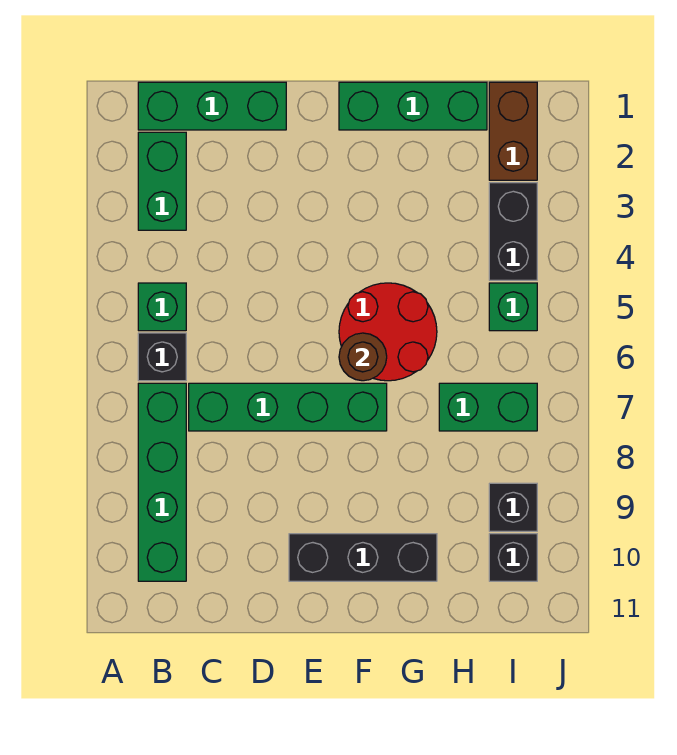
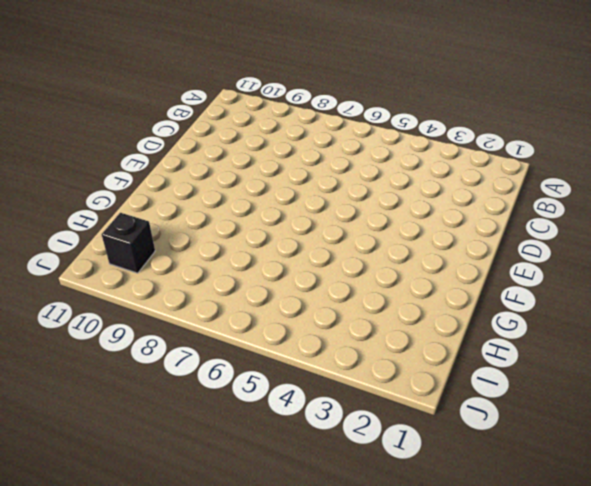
none -> green 1x3 brick [138,82,286,130]
none -> green 1x2 brick [138,132,186,230]
none -> green 1x1 brick [138,283,186,331]

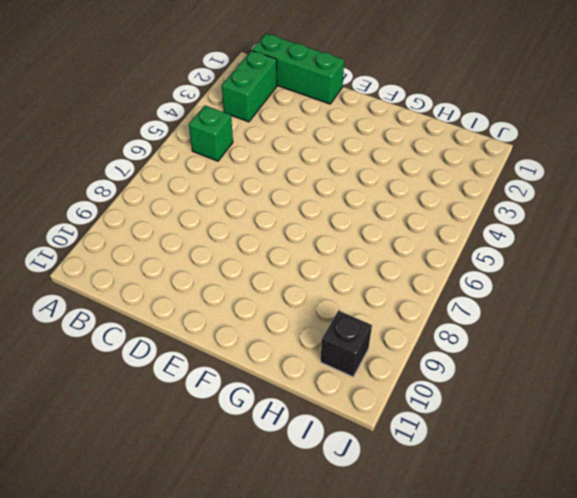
none -> black 1x1 brick [138,333,186,381]
none -> green 1x4 brick [138,383,186,581]
none -> green 1x4 brick [189,383,387,431]

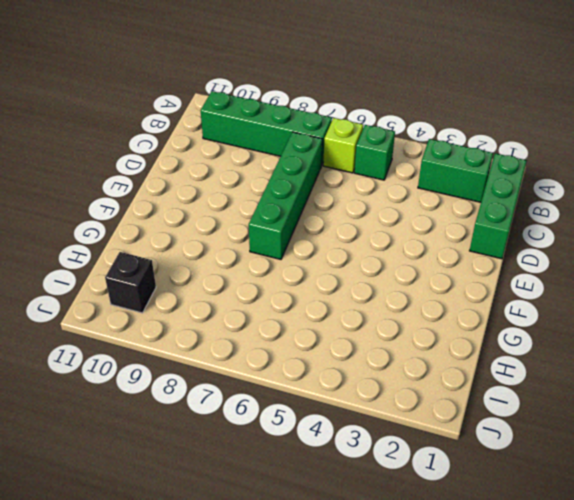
lime 1x1 brick [323,118,363,173] -> black 1x1 brick [138,333,186,381]
none -> black 1x3 brick [289,534,437,581]
none -> green 1x3 brick [339,82,487,130]
none -> red 2x2 round brick [339,283,437,381]

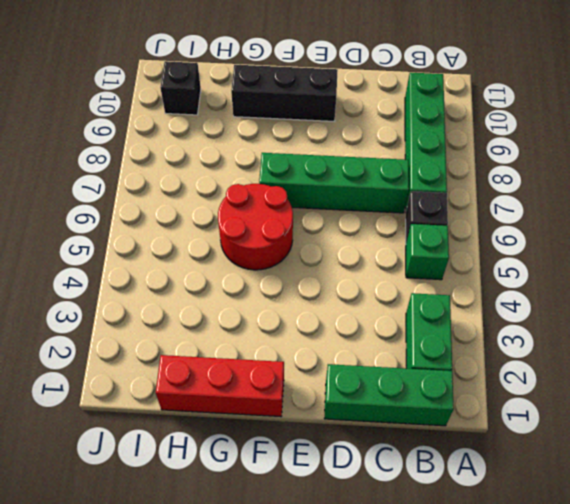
red 1x3 brick [156,355,284,417] -> green 1x3 brick [339,82,487,130]
none -> green 1x2 brick [439,383,537,431]
none -> brown 1x2 brick [489,82,537,180]
none -> black 1x2 brick [489,183,537,280]

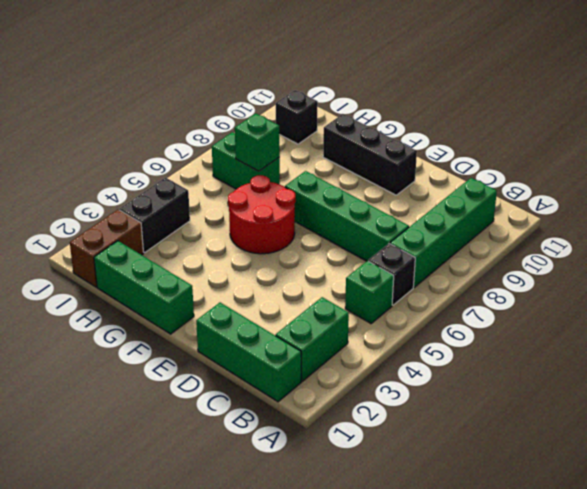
green 1x1 brick [235,114,280,171] -> green 1x1 brick moved to [489,283,537,331]
none -> black 1x1 brick [489,483,537,531]
none -> brown 1x1 round brick [339,333,387,381]

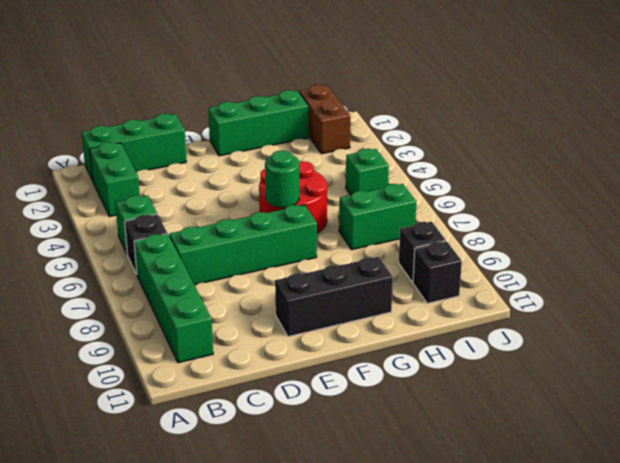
green 1x1 round brick [265,150,299,207] -> brown 1x1 round brick [339,333,387,381]
none -> black 1x2 brick [489,183,537,280]

